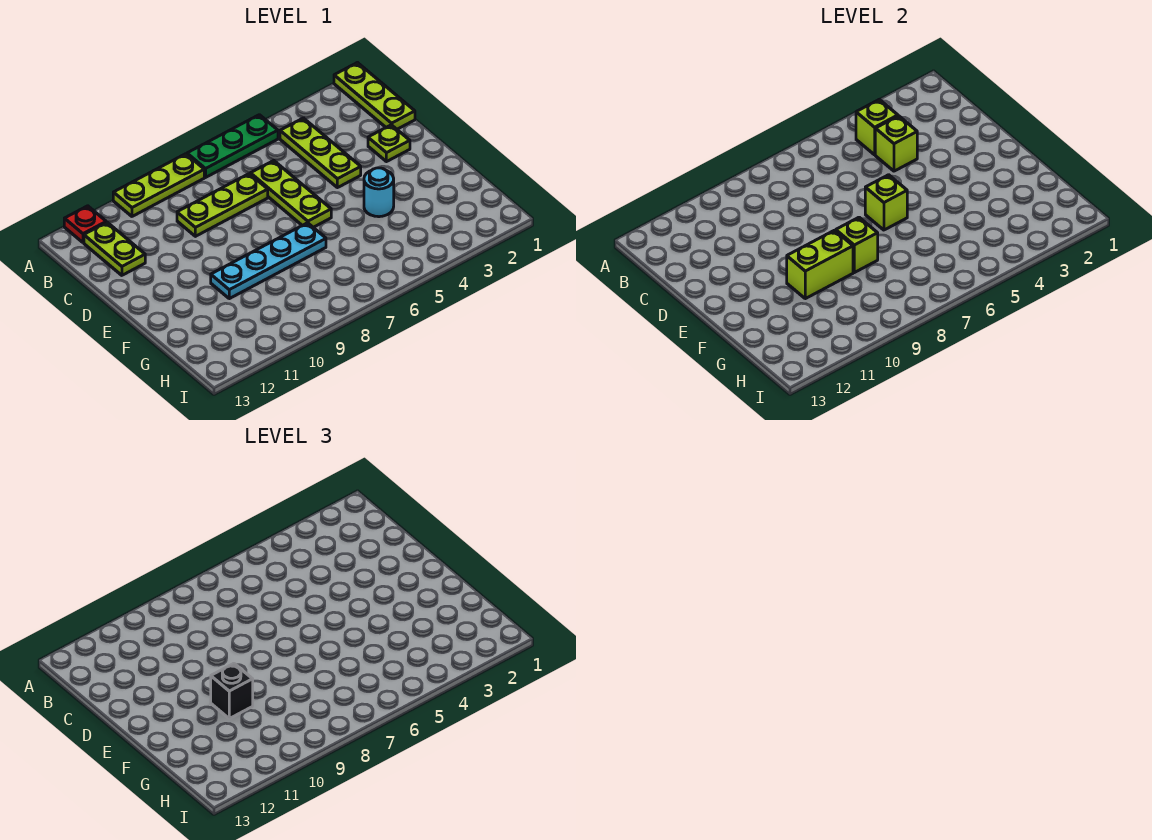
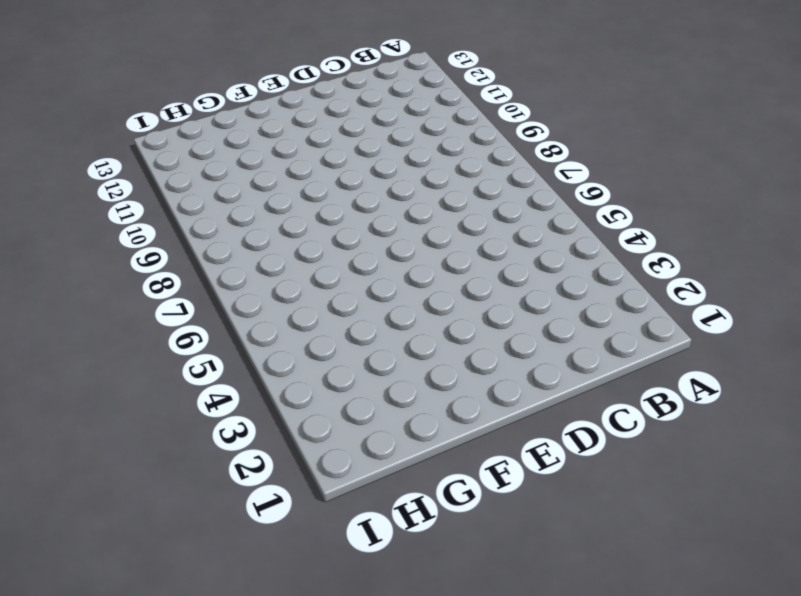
none -> lime 1x3 plate [334,63,415,129]
none -> green 1x3 plate [187,115,278,177]
none -> lime 1x3 plate [113,154,204,216]

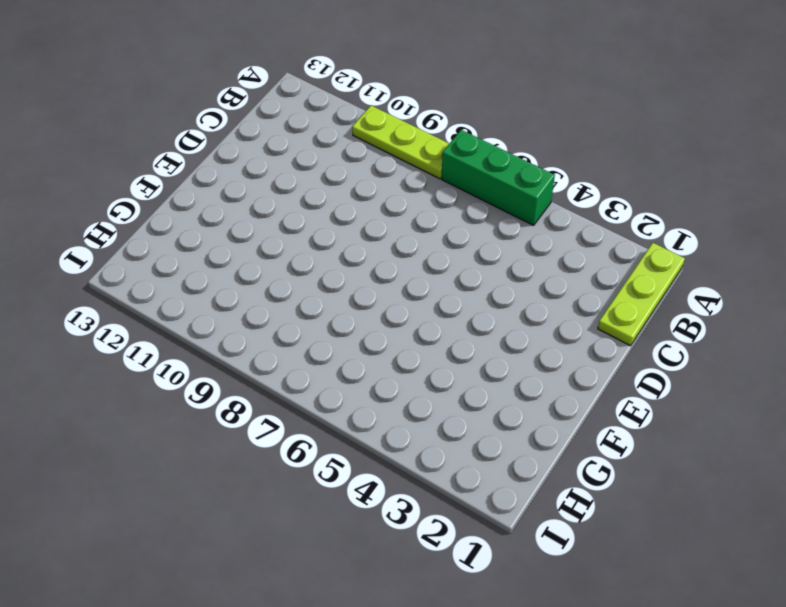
green 1x3 brick [442,130,555,225] -> green 1x3 plate [187,115,278,177]
none -> red 1x1 plate [64,206,106,243]
none -> lime 1x3 plate [280,118,361,188]
none -> lime 1x2 plate [84,222,145,275]

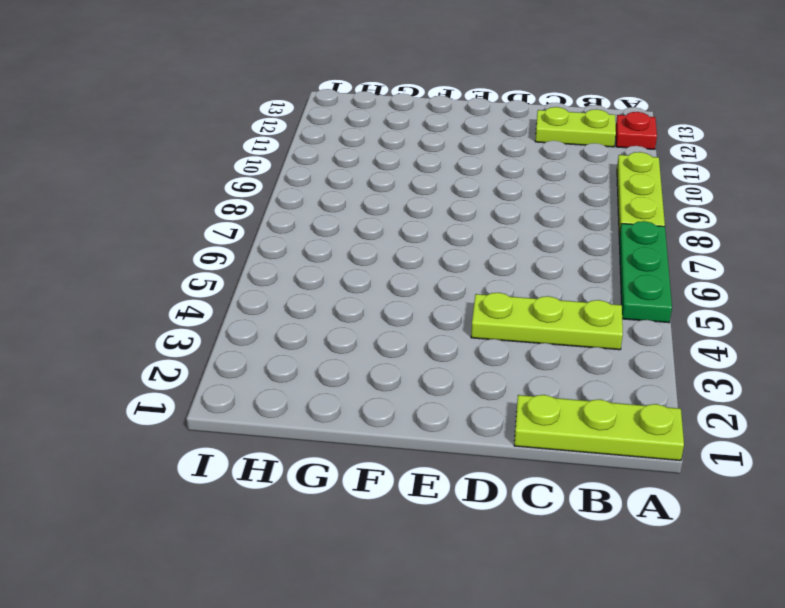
none -> lime 1x3 plate [250,161,331,227]
none -> lime 1x3 plate [177,174,268,236]
none -> lime 1x1 plate [368,125,410,162]

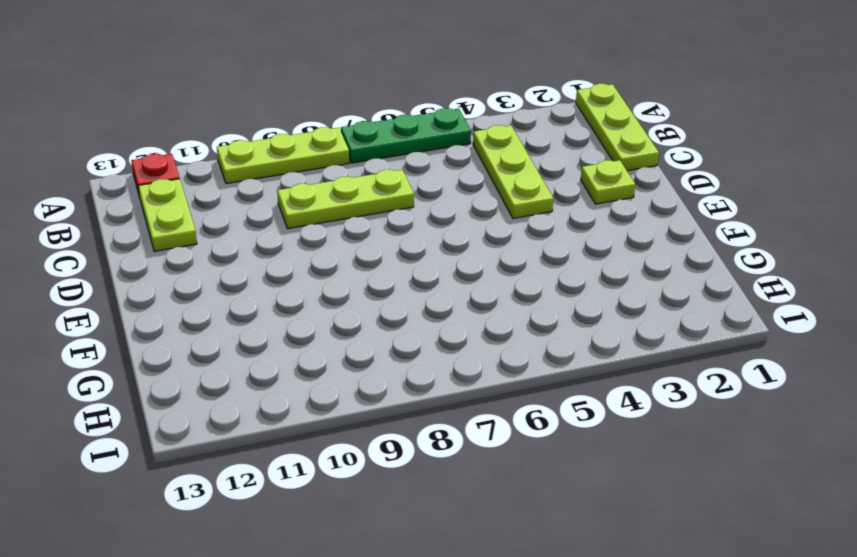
none -> lime 1x3 plate [250,161,331,227]
none -> cyan 1x1 round brick [364,168,394,217]
none -> cyan 1x4 plate [211,223,326,299]

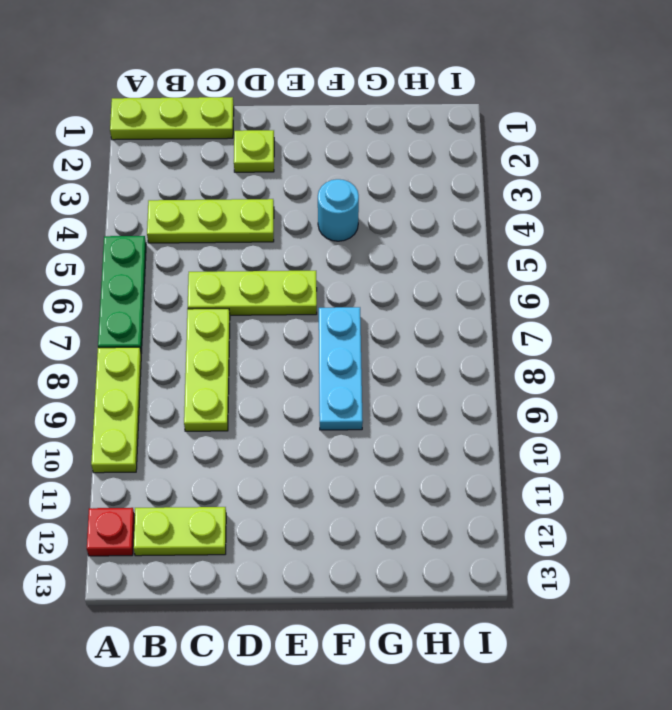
cyan 1x3 plate [319,307,363,430] -> cyan 1x4 plate [211,223,326,299]
none -> lime 1x1 brick [856,99,898,155]
none -> lime 1x1 brick [875,116,917,171]
none -> lime 1x1 brick [865,175,907,230]

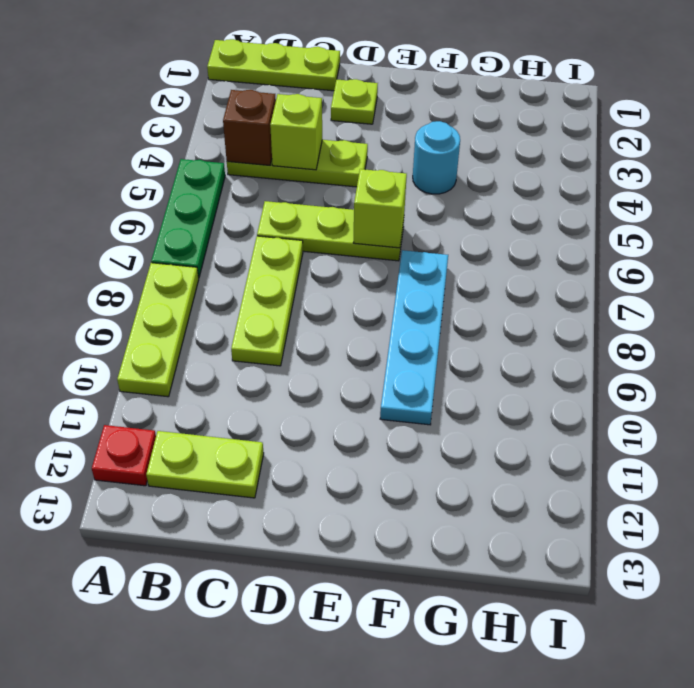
brown 1x1 brick [223,90,276,165] -> lime 1x1 brick [856,99,898,155]
none -> lime 1x1 brick [836,217,878,273]
none -> lime 1x2 brick [787,230,853,299]
none -> black 1x1 brick [211,663,253,719]

